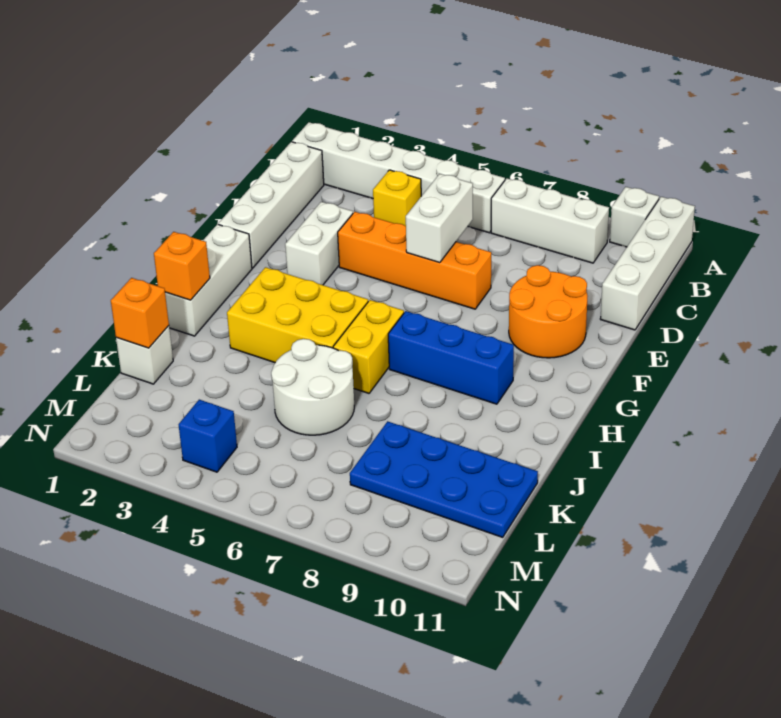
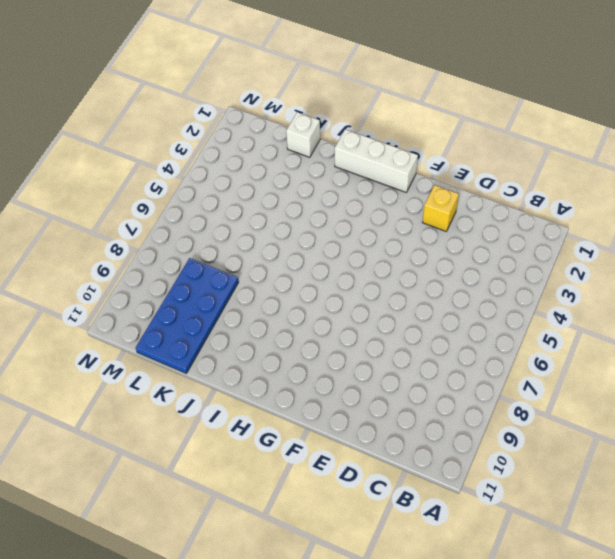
yellow 1x1 brick [422,185,459,231] -> yellow 1x1 brick moved to [373,170,421,226]
none -> white 1x1 brick [610,187,659,247]
none -> white 1x4 brick [600,197,695,330]
none -> white 1x6 brick [292,122,505,233]

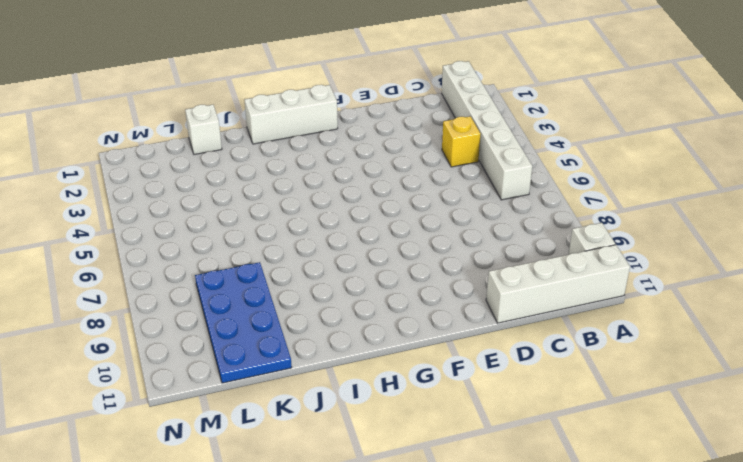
none -> white 1x3 brick [491,178,609,263]
none -> white 1x4 brick [218,142,324,268]
none -> white 1x2 brick [285,202,353,285]

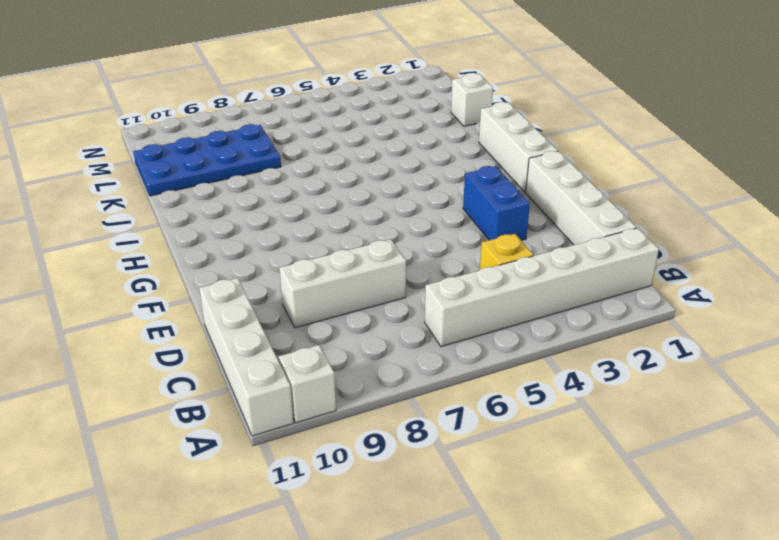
white 1x3 brick [280,239,406,328] -> white 1x3 brick moved to [491,178,609,263]
blue 1x2 brick [463,166,530,240] -> white 1x2 brick [285,202,353,285]
none -> orange 1x4 brick [338,212,491,309]
none -> orange 2x2 round brick [509,265,588,358]
none -> yellow 2x3 brick [227,267,368,363]

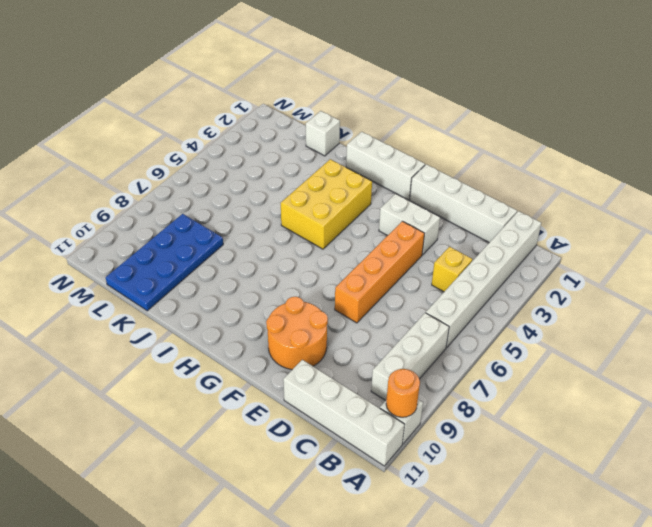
orange 1x1 round brick [386,369,420,417] -> none
none -> yellow 1x2 brick [333,300,404,393]
none -> blue 1x3 brick [388,311,514,404]
none -> white 2x2 round brick [271,339,354,435]

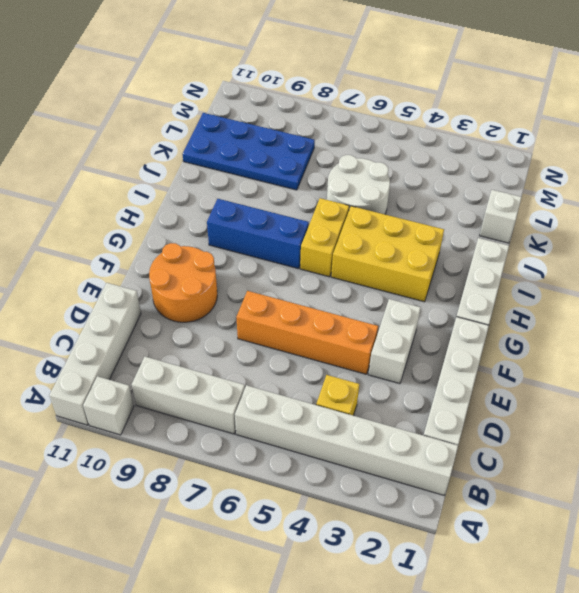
none -> blue 1x1 brick [179,400,237,472]
none -> white 1x2 brick [406,174,473,263]
none -> orange 1x1 brick [154,232,210,300]

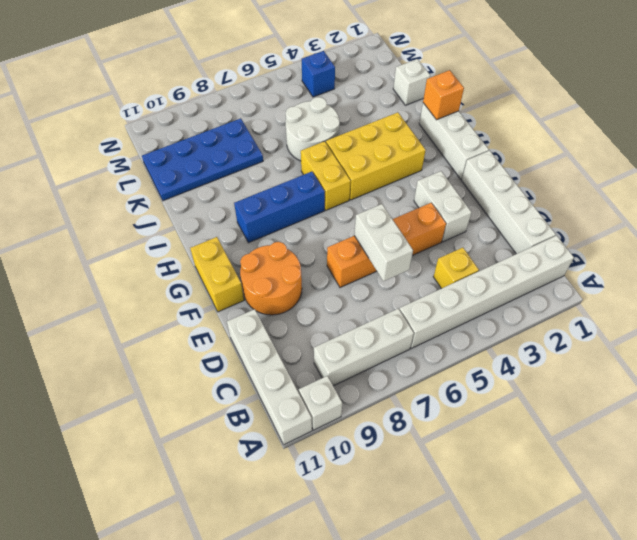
yellow 1x2 brick [190,237,244,312] -> none
none -> orange 1x1 brick [111,278,169,348]

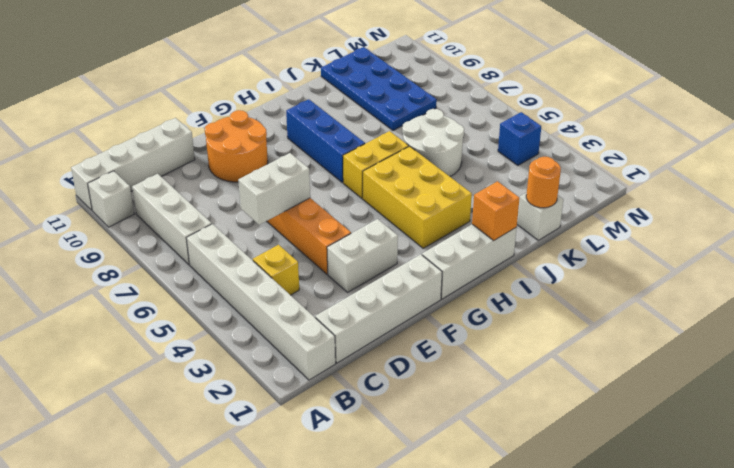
orange 1x1 round brick [526,157,561,208] -> orange 1x1 brick [111,278,169,348]

